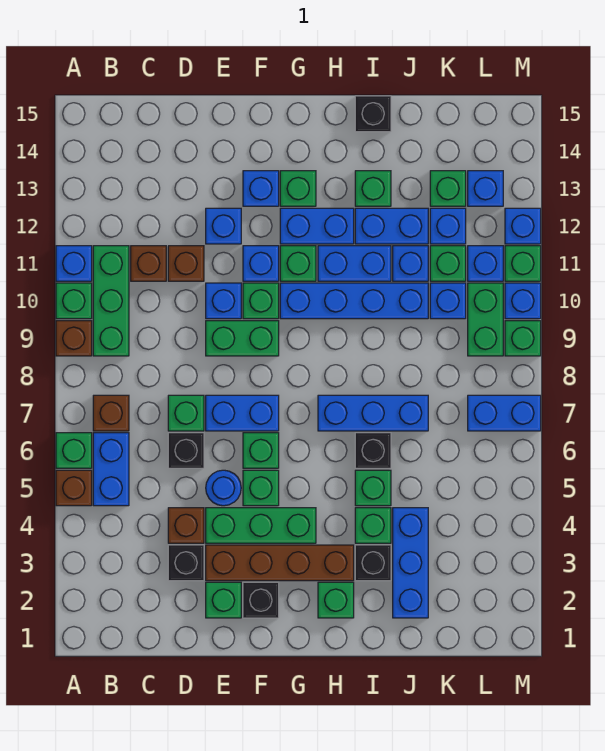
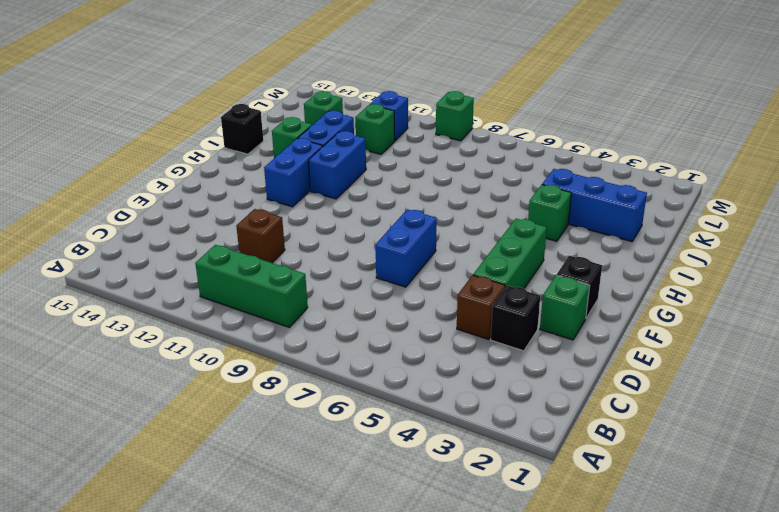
none -> brown 1x1 brick [56,470,92,506]
none -> green 1x1 brick [56,433,92,468]
none -> brown 1x1 brick [56,321,92,356]
none -> green 1x1 brick [56,283,92,319]

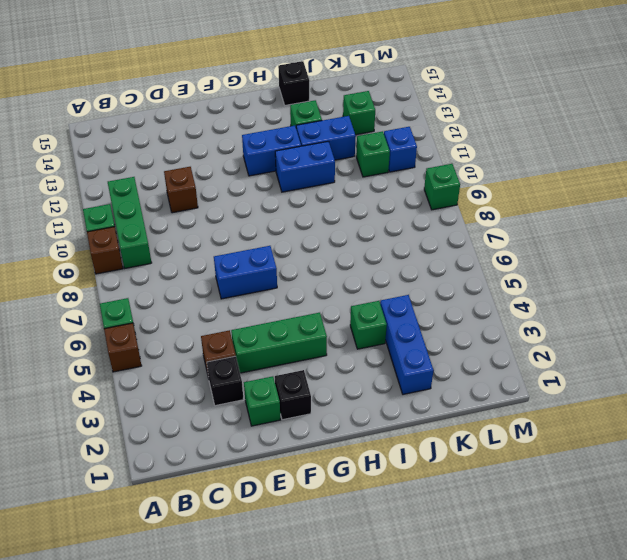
none -> blue 1x1 brick [56,246,92,281]
none -> blue 1x2 brick [93,433,129,506]
none -> brown 1x1 brick [93,395,129,431]
none -> brown 1x1 brick [131,246,166,281]

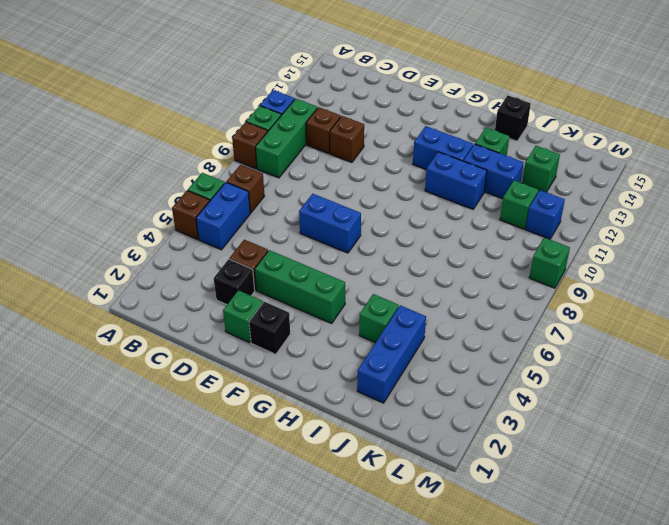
none -> black 1x1 brick [168,433,204,468]
none -> green 1x1 brick [168,395,204,431]
none -> brown 1x4 brick [206,545,354,581]
none -> blue 1x1 round brick [206,470,241,506]

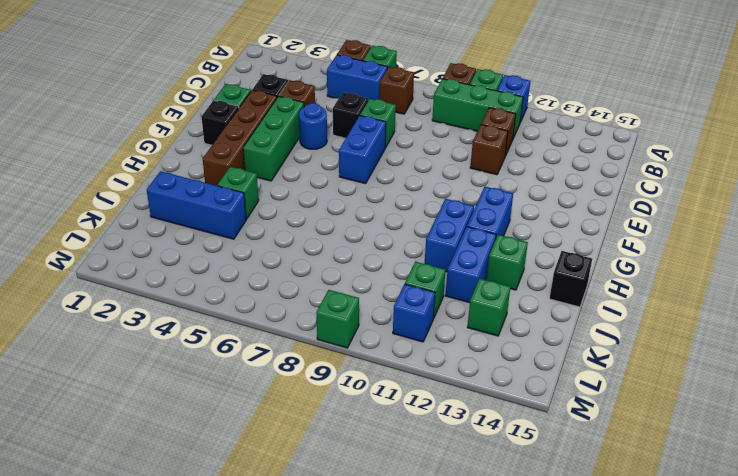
none -> green 1x2 brick [206,321,279,356]
none -> blue 1x1 brick [206,283,241,319]
none -> blue 1x1 brick [206,208,241,244]
none -> green 1x1 brick [243,470,279,506]

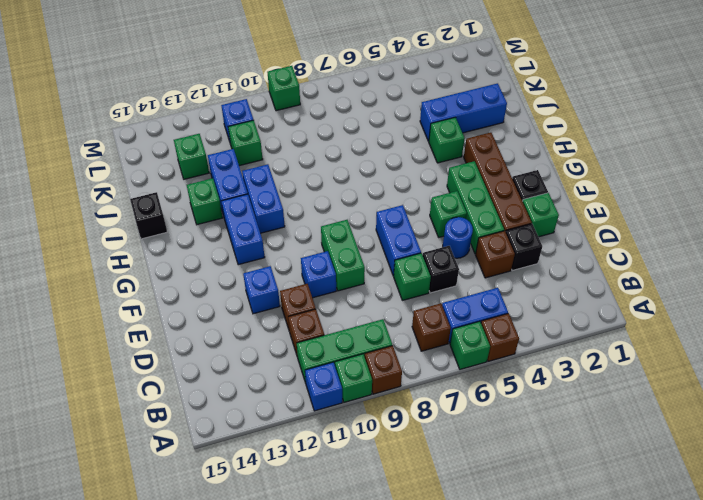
none -> green 1x1 brick [243,433,279,468]
none -> green 1x1 brick [243,283,279,319]
none -> blue 1x1 brick [243,246,279,281]
none -> blue 1x1 brick [243,171,279,206]

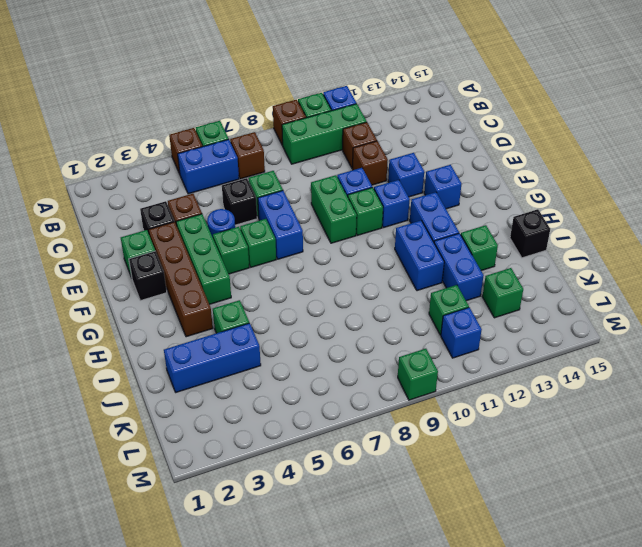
none -> blue 1x4 brick [280,283,428,319]
none -> green 1x1 brick [280,246,316,281]
none -> green 1x1 brick [280,171,316,206]
none -> green 1x1 brick [318,582,354,618]

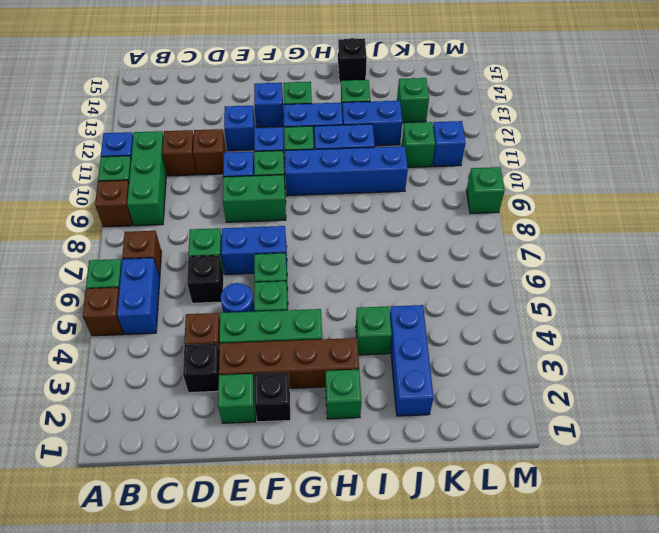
none -> blue 1x3 brick [318,395,428,431]
none -> black 1x1 brick [355,545,391,581]
none -> green 1x1 brick [355,470,391,506]
none -> black 1x1 brick [355,433,391,468]

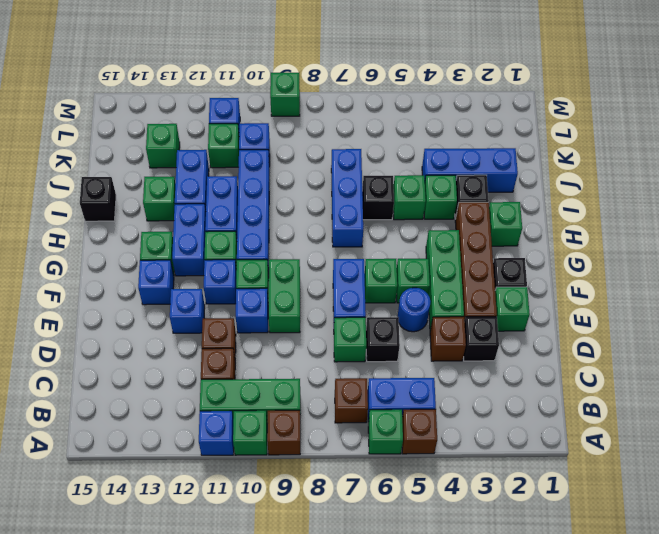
none -> blue 1x1 brick [393,246,428,281]
none -> blue 1x1 brick [430,208,466,244]
none -> blue 1x2 brick [468,395,541,431]
none -> green 1x2 brick [468,283,503,356]

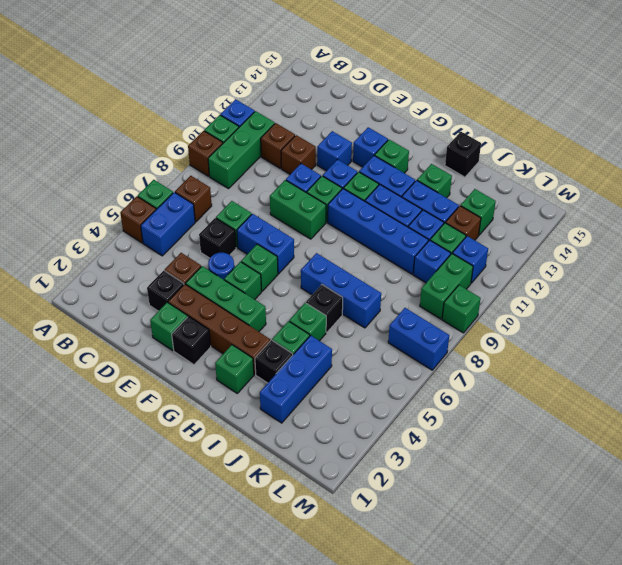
brown 1x1 brick [446,206,481,240] -> blue 1x1 brick [430,208,466,244]
none -> blue 1x1 brick [468,171,503,206]
none -> blue 1x1 brick [505,283,541,319]
none -> green 1x1 brick [505,246,541,281]
none -> blue 1x1 brick [505,208,541,244]

